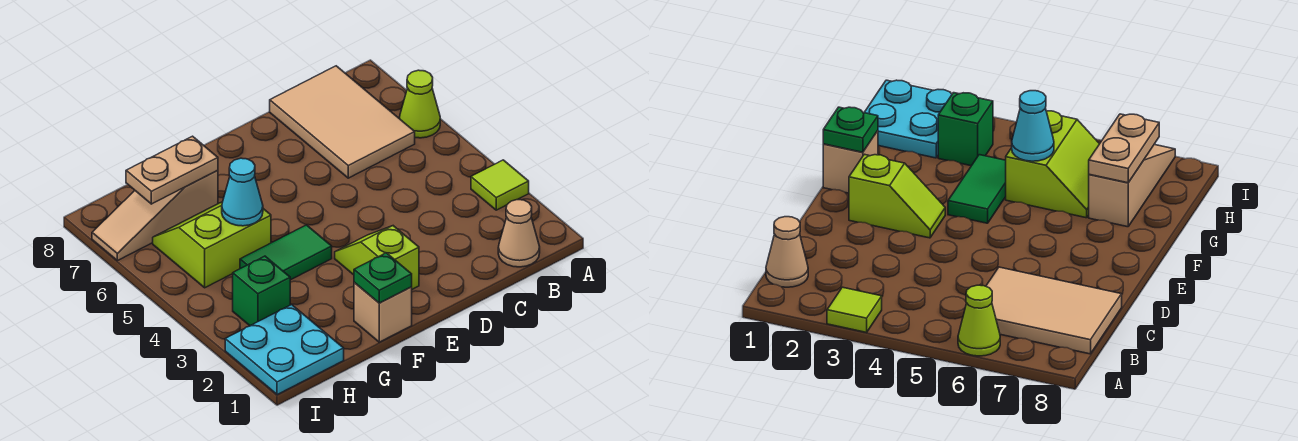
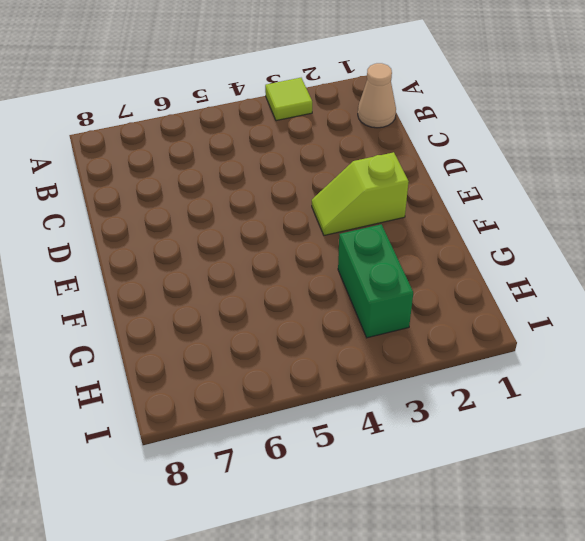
green 1x2 brick [338,224,413,338] -> green 1x1 brick [233,256,290,326]
none -> lime 1x1 cone [399,70,440,138]
none -> tan 2x3 tile [270,66,415,178]
none -> tan 1x1 brick [354,282,412,342]

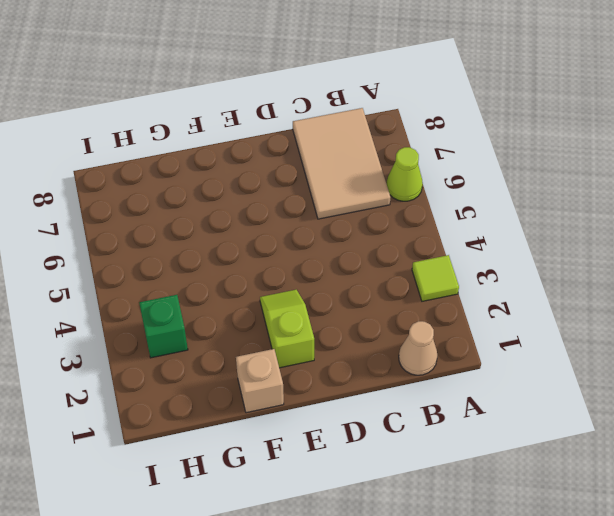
none -> green 1x2 tile [240,225,332,280]
none -> lime 2x2 slope [153,202,271,288]
none -> tan 1x3 slope [92,170,218,261]

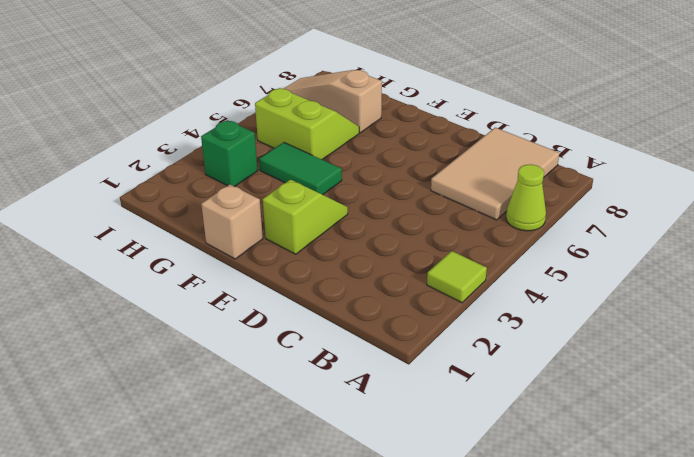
none -> tan 1x1 cone [498,200,540,267]
none -> cyan 2x2 plate [225,305,344,395]
none -> green 1x1 plate [354,253,412,303]

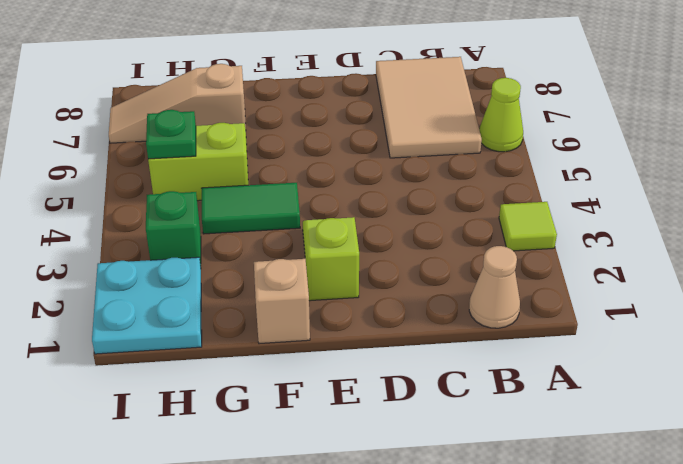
green 1x1 plate [146,110,196,159] -> green 1x1 plate moved to [354,253,412,303]
none -> cyan 1x1 cone [222,158,263,226]
none -> tan 1x2 plate [126,136,218,204]

